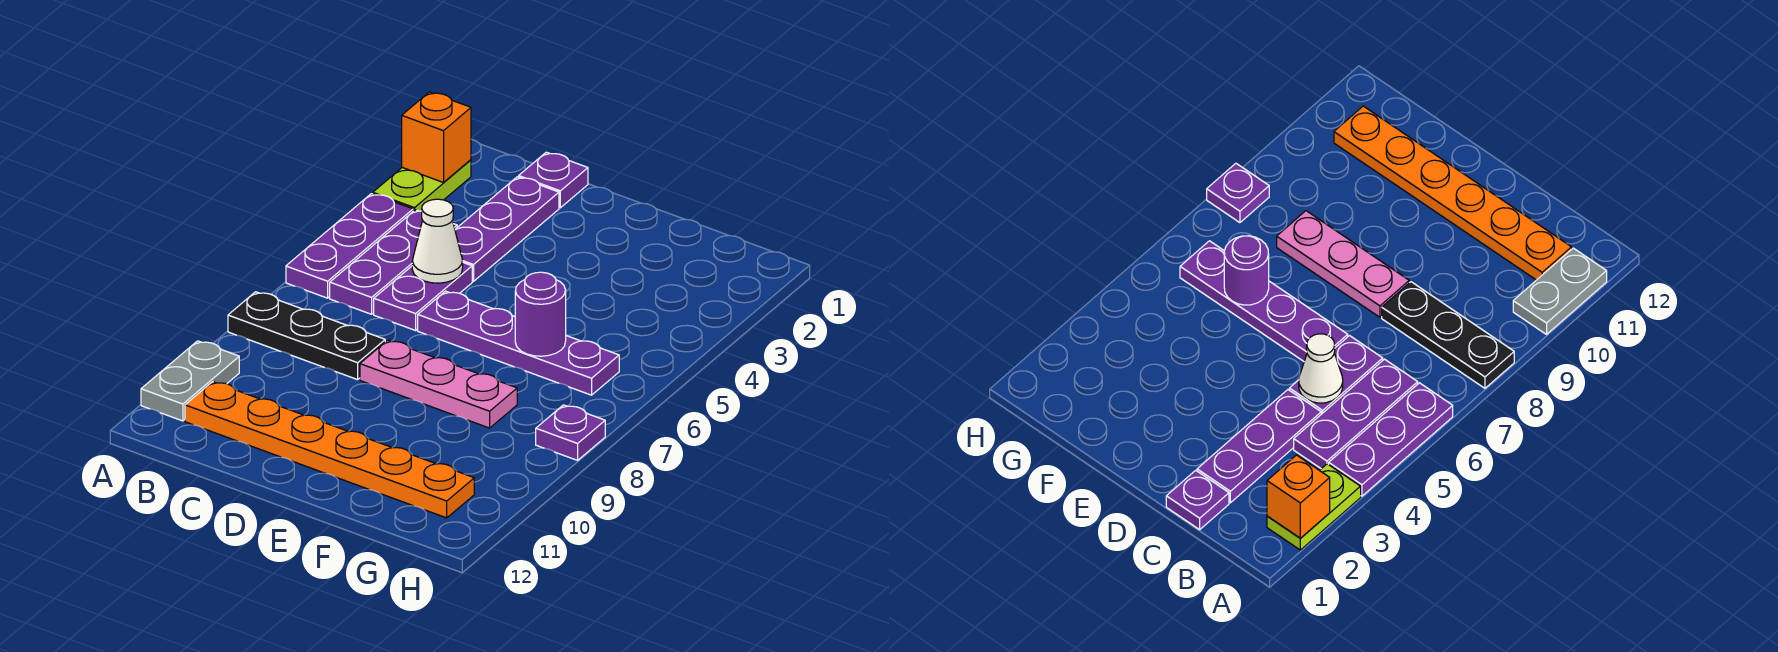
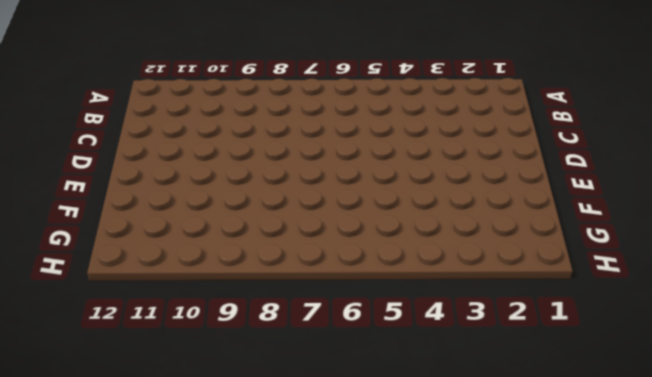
none -> lime 1x2 plate [373,160,471,211]
none -> purple 1x3 plate [286,194,413,298]
none -> black 1x3 plate [228,292,385,380]

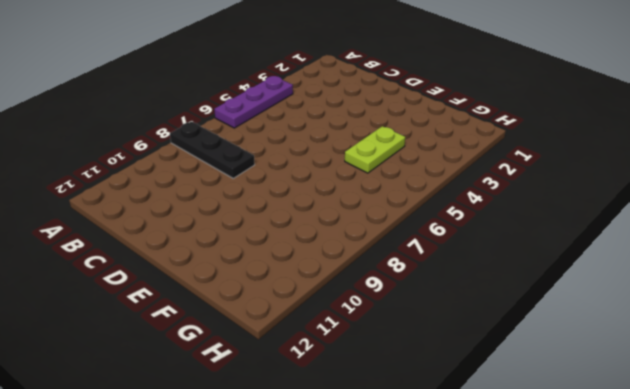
lime 1x2 plate [345,126,405,173] -> lime 1x2 plate moved to [373,160,471,211]
none -> grey 1x2 plate [141,341,239,421]
none -> purple 1x3 plate [330,210,457,314]
none -> orange 1x6 plate [185,382,474,518]

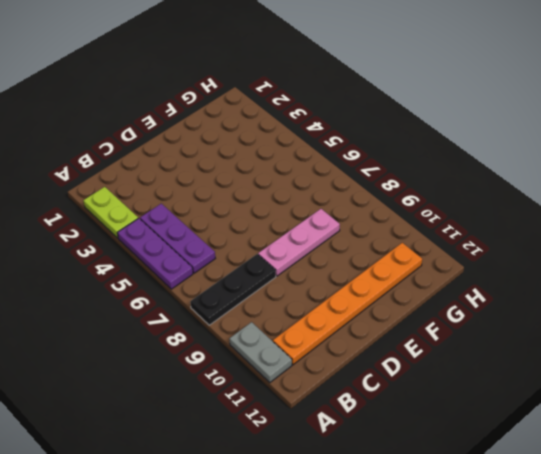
none -> purple 1x1 plate [519,152,588,208]
none -> purple 1x3 plate [455,177,559,281]
none -> purple 1x2 plate [374,263,472,330]

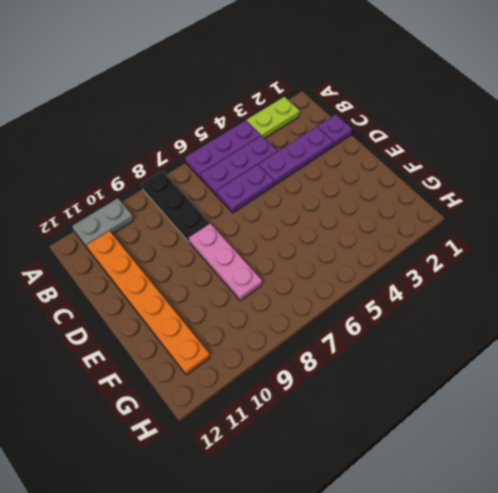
none -> purple 1x4 plate [418,291,619,395]
none -> purple 1x1 plate [536,405,605,460]
none -> orange 1x1 brick [402,92,471,183]

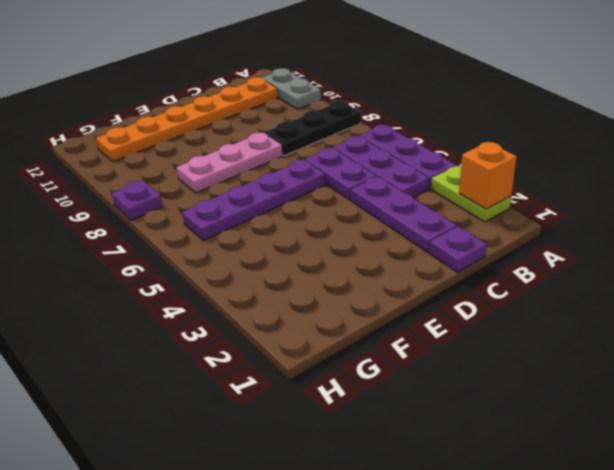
none -> white 1x1 cone [412,199,463,283]
none -> purple 1x1 round brick [515,272,566,356]

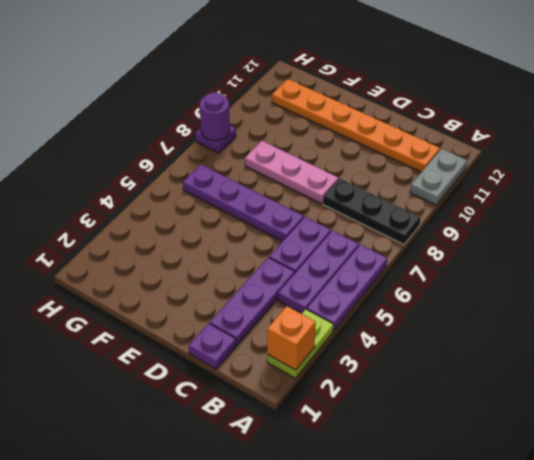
purple 1x1 round brick [200,92,230,140] -> purple 1x1 round brick moved to [515,272,566,356]
none -> white 1x1 cone [412,199,463,283]

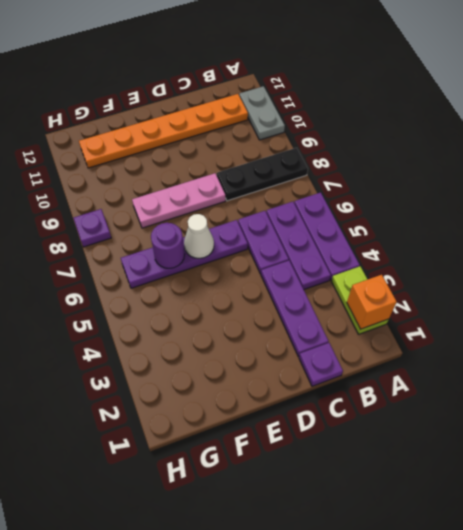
white 1x1 cone [184,214,214,258] -> white 1x1 cone moved to [412,199,463,283]

